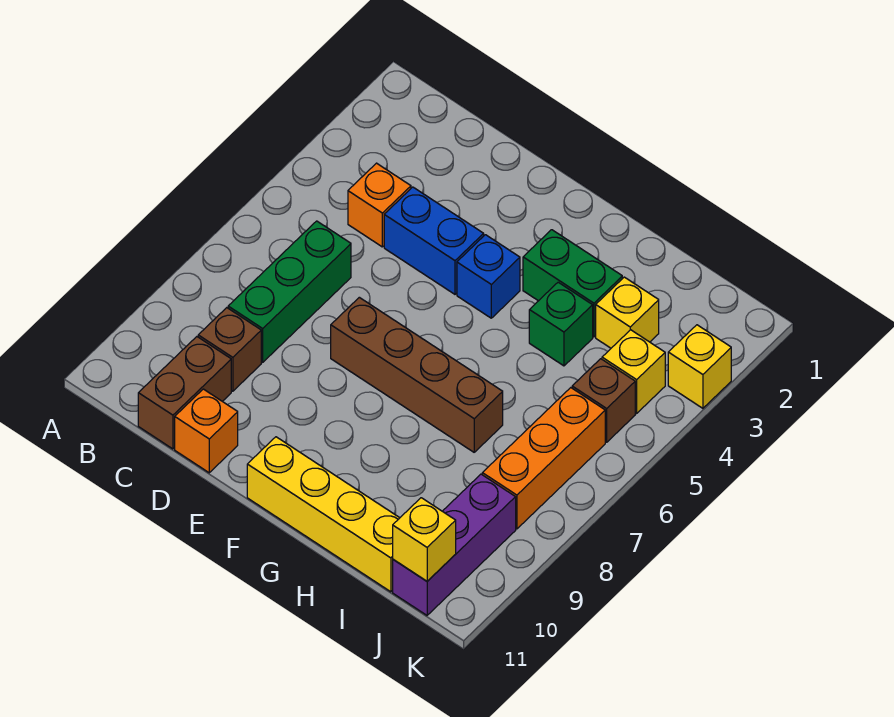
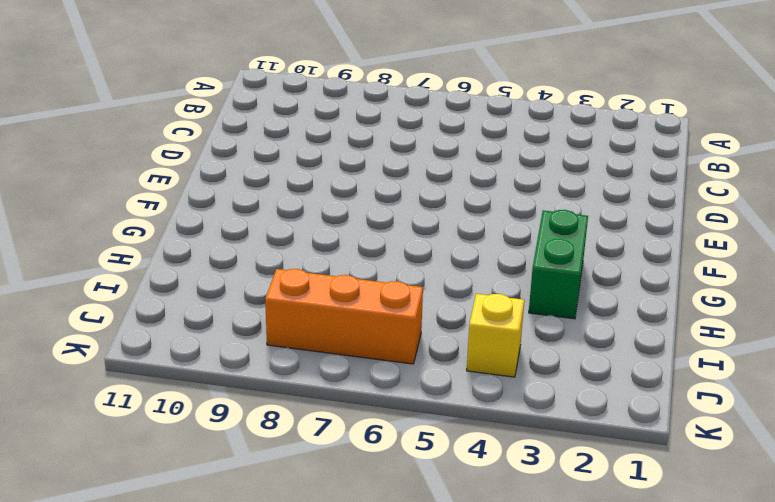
none -> orange 1x1 brick [348,163,411,247]
none -> green 1x3 brick [228,221,351,362]
none -> brown 1x1 brick [198,308,261,391]

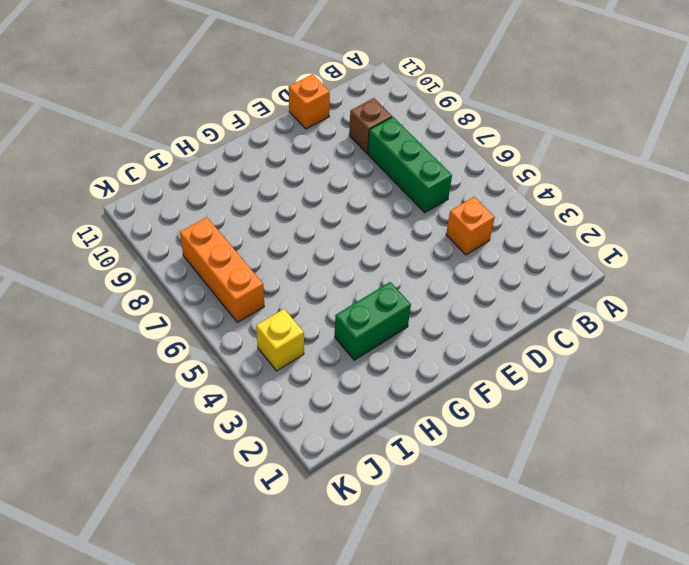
none -> brown 1x2 brick [138,337,231,449]
none -> blue 1x2 brick [384,187,484,294]
none -> brown 1x4 brick [331,297,503,452]

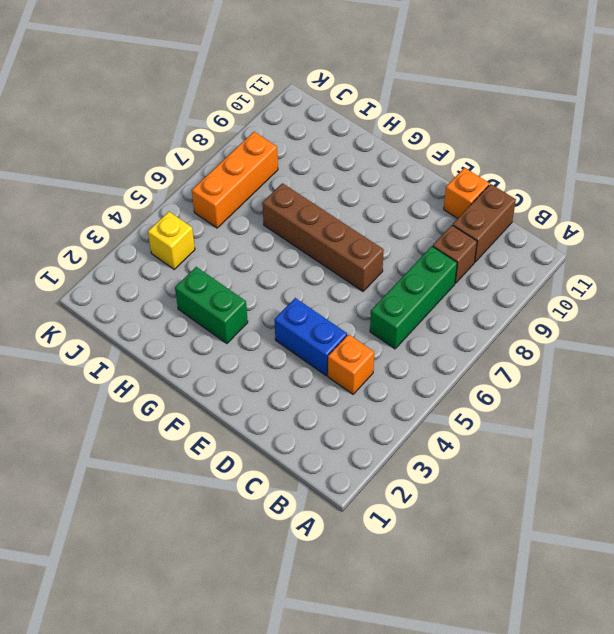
none -> blue 1x1 brick [457,235,520,318]
none -> yellow 1x4 brick [247,437,399,592]
none -> green 1x1 brick [529,282,593,366]

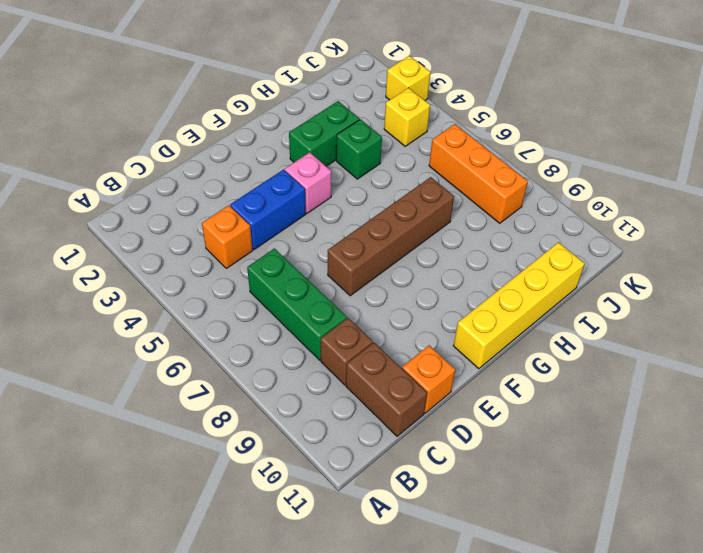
pink 1x1 brick [285,152,331,213] -> blue 1x1 brick [457,235,520,318]
none -> yellow 1x1 brick [596,277,659,348]
none -> brown 1x1 brick [572,359,635,442]
none -> purple 1x3 brick [393,474,516,615]

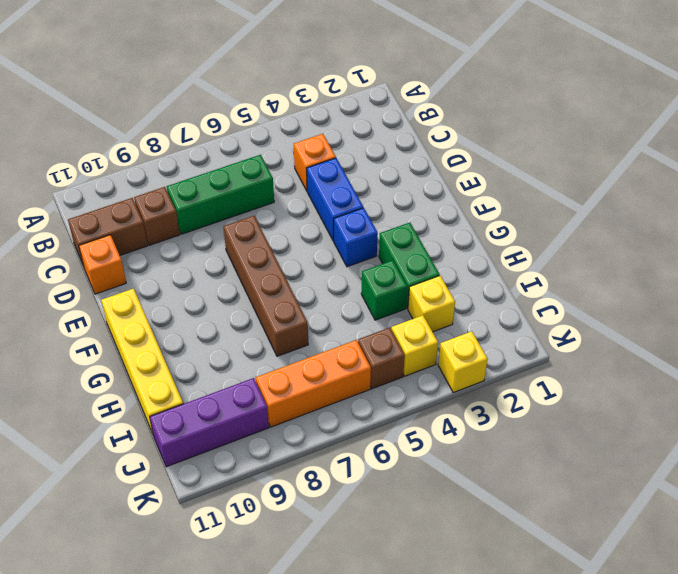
none -> yellow 1x1 brick [393,498,456,581]

